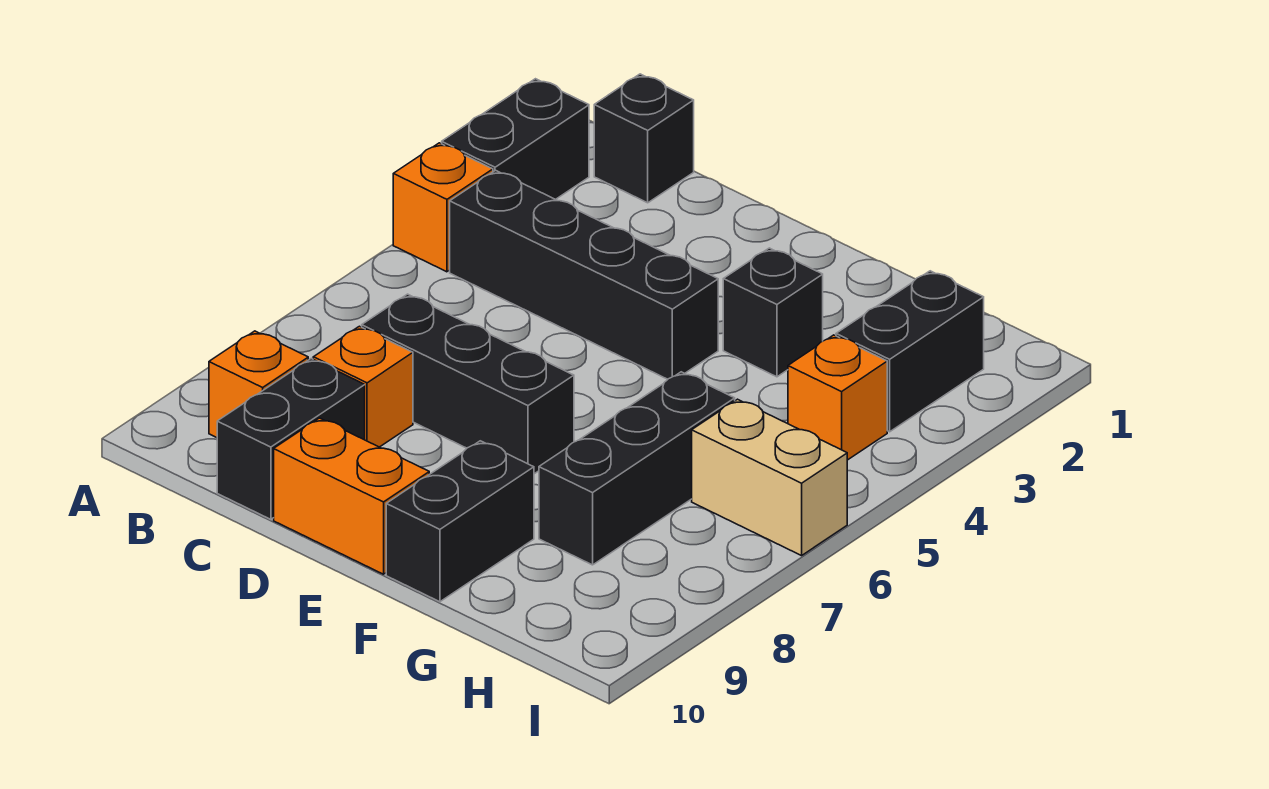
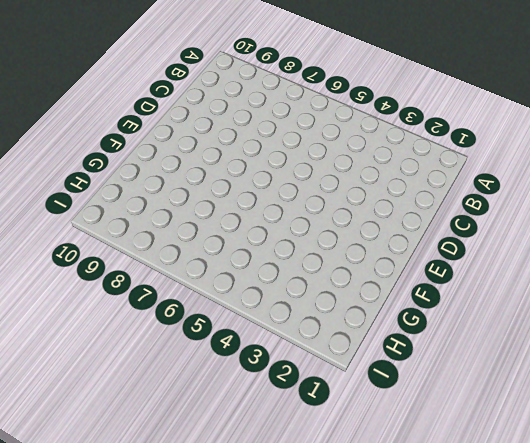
none -> black 1x2 brick [442,79,589,199]
none -> orange 1x1 brick [393,143,493,272]
none -> black 1x1 brick [594,74,694,203]

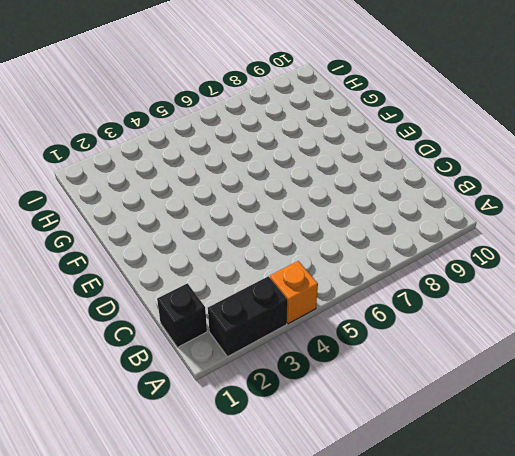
none -> black 1x4 brick [450,170,718,379]
none -> orange 1x1 brick [209,331,308,438]
none -> black 1x3 brick [362,294,574,474]

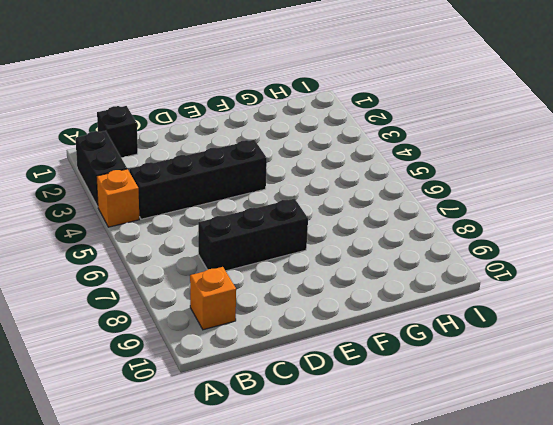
none -> orange 1x1 brick [313,326,413,447]
none -> black 1x2 brick [217,359,365,519]
none -> orange 1x2 brick [274,418,429,574]

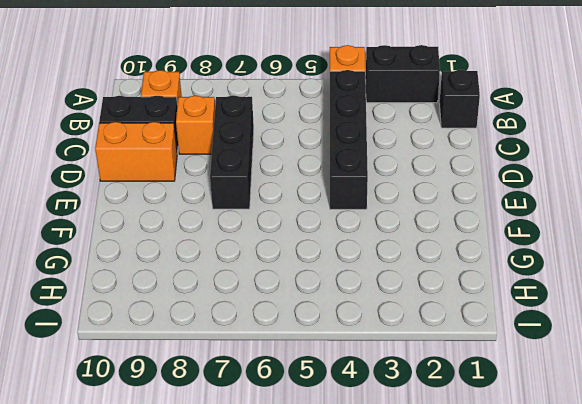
orange 1x2 brick [95,122,177,181] -> orange 1x2 brick turned to [274,418,429,574]
none -> black 1x1 brick [723,248,823,377]
none -> black 1x2 brick [386,441,534,602]
none -> black 1x3 brick [539,372,735,565]

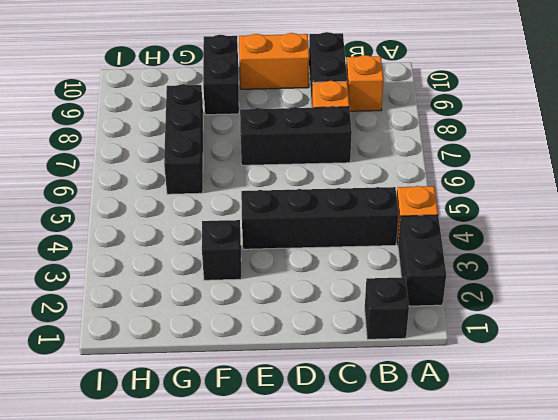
none -> black 1x2 brick [836,271,984,432]
none -> orange 1x1 brick [788,335,887,460]
none -> tan 1x2 brick [692,399,847,556]

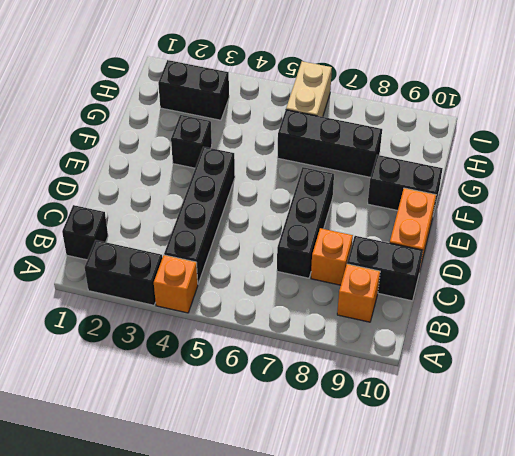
none -> orange 1x1 brick [788,335,887,460]

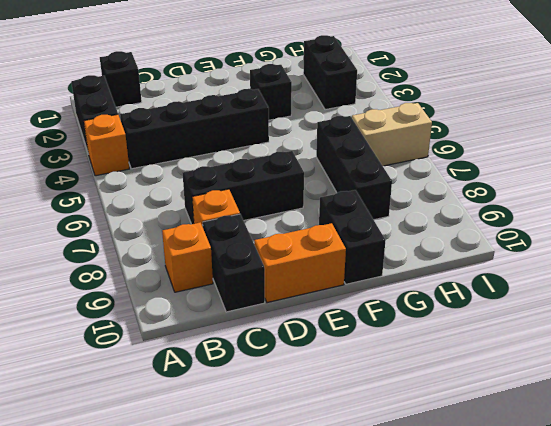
none -> orange 1x1 brick [788,335,887,460]

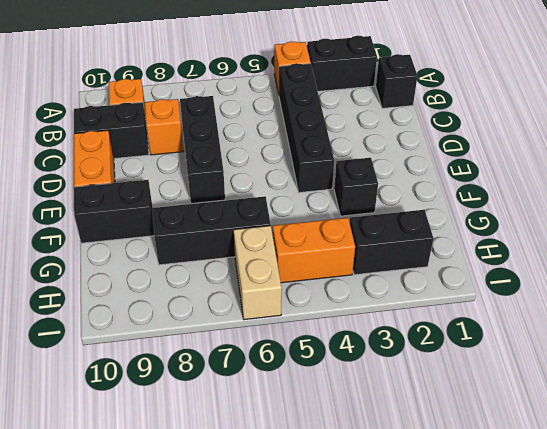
orange 1x2 brick [273,218,355,283] -> orange 1x1 brick [788,335,887,460]

